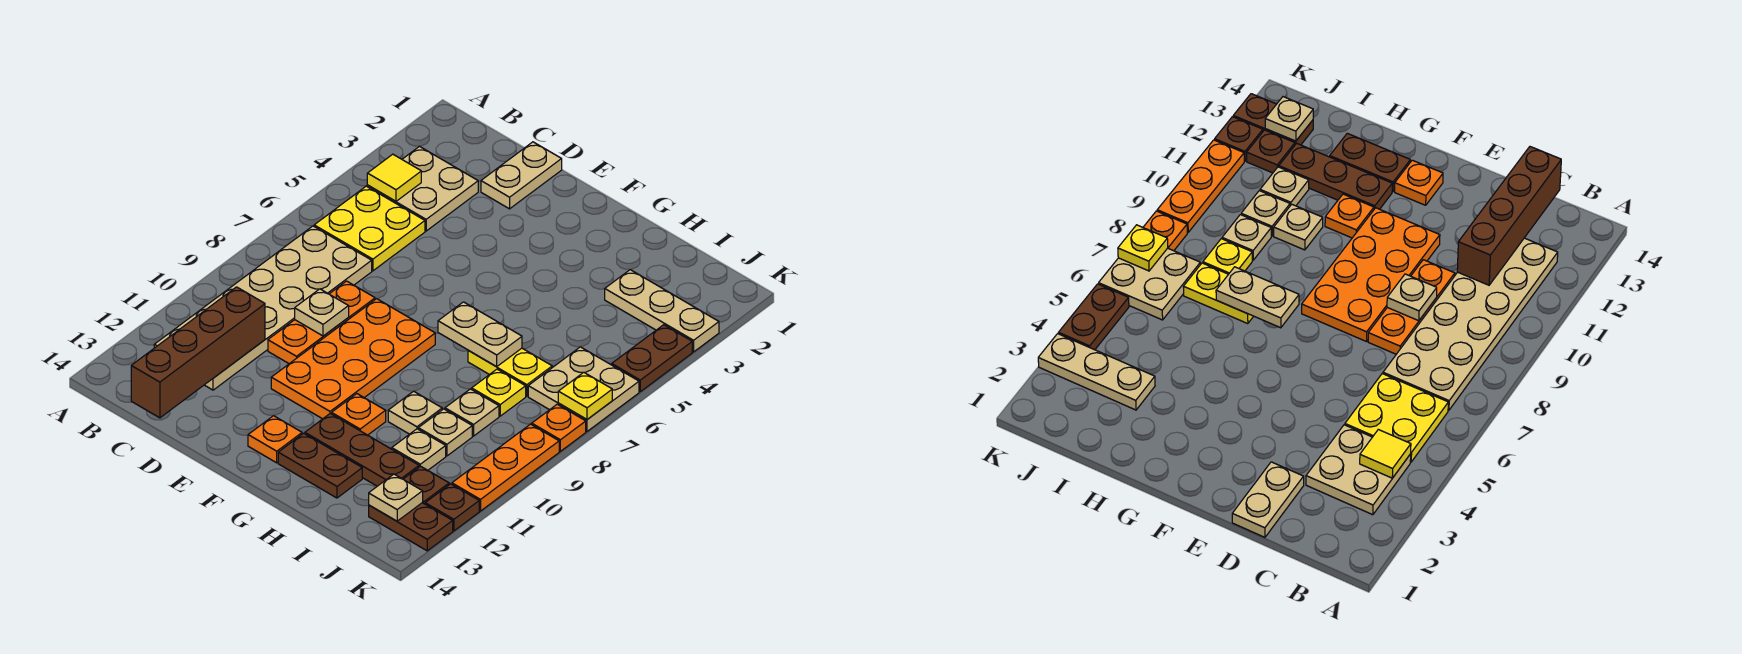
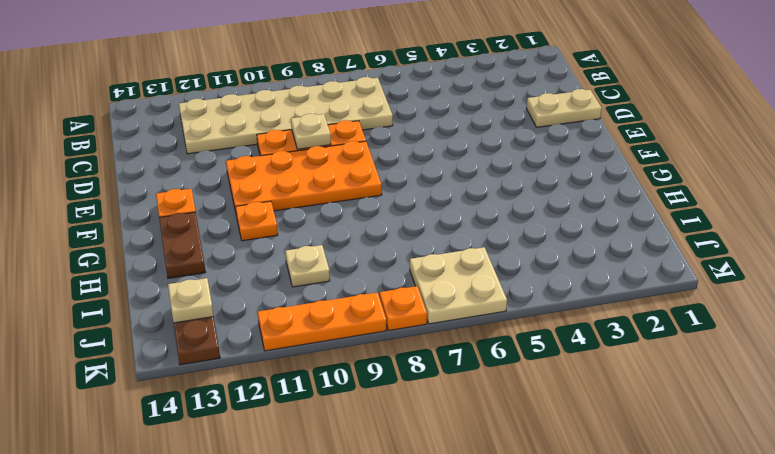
none -> tan 2x2 plate [367,147,478,231]
none -> yellow 2x2 plate [314,186,425,271]
none -> brown 1x3 plate [305,414,419,486]
none -> yellow 1x2 plate [468,348,552,396]

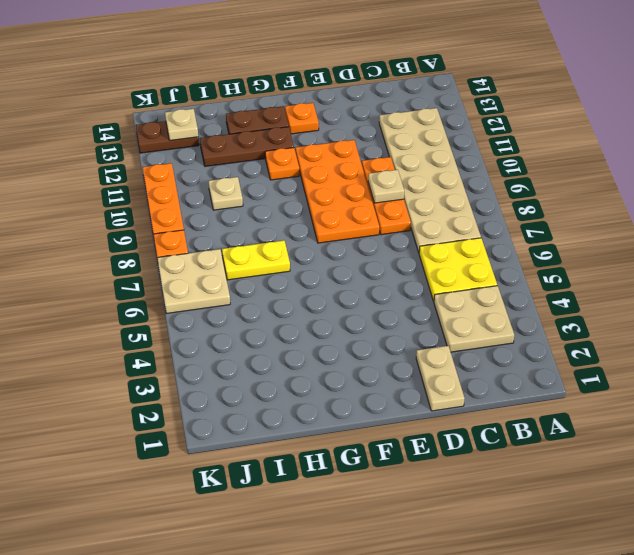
none -> tan 1x1 plate [388,391,442,434]
none -> tan 1x3 plate [605,270,719,352]
none -> yellow 1x1 plate [472,369,526,416]
none -> tan 1x1 plate [445,389,499,436]

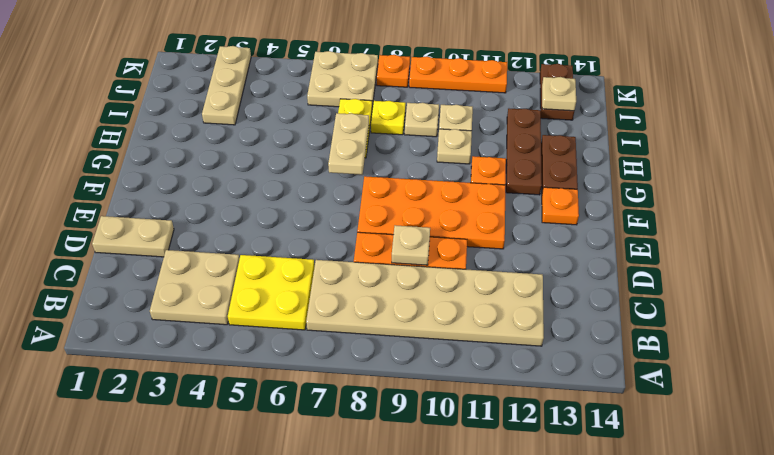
none -> tan 1x1 plate [392,429,446,470]
none -> brown 1x1 plate [404,466,449,504]
none -> brown 1x2 plate [612,325,692,392]
none -> brown 1x1 plate [425,484,479,531]

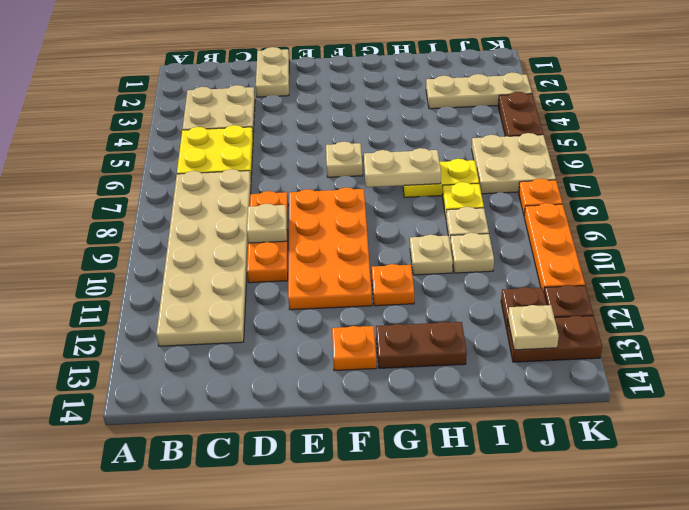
tan 1x1 plate [326,142,363,177] -> tan 1x1 plate moved to [392,429,446,470]
none -> brown 1x3 plate [305,414,419,486]
none -> yellow 1x1 tile [367,154,421,201]
none -> brown 1x4 brick [131,287,265,418]
none -> yellow 1x1 plate [558,372,612,419]

